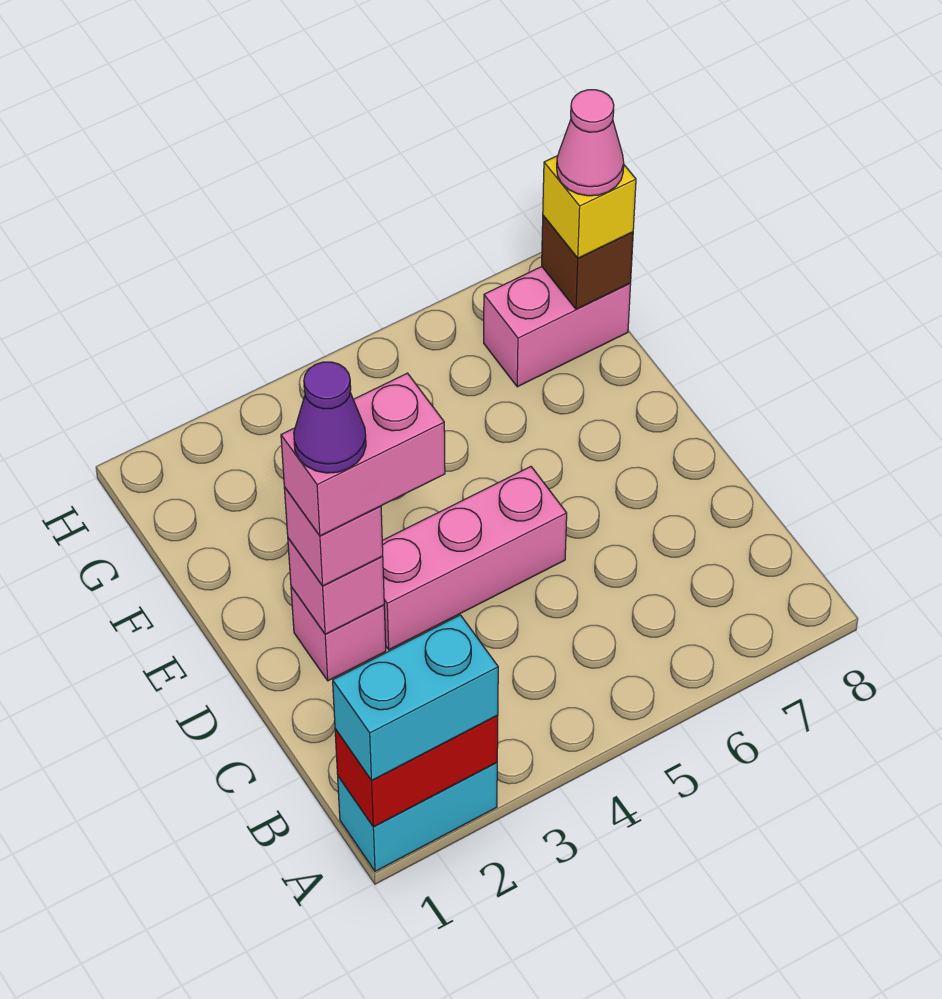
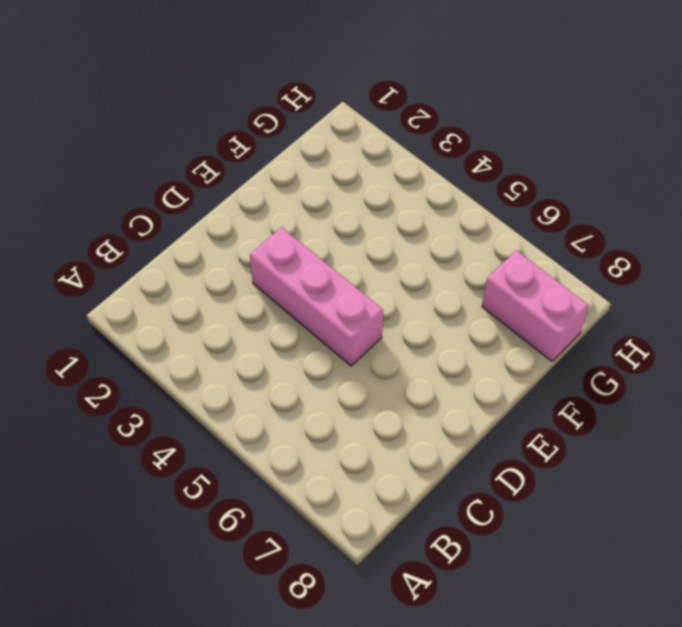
none -> cyan 1x2 brick [338,763,497,871]
none -> pink 1x1 brick [291,587,386,681]
none -> red 1x2 brick [335,715,498,827]

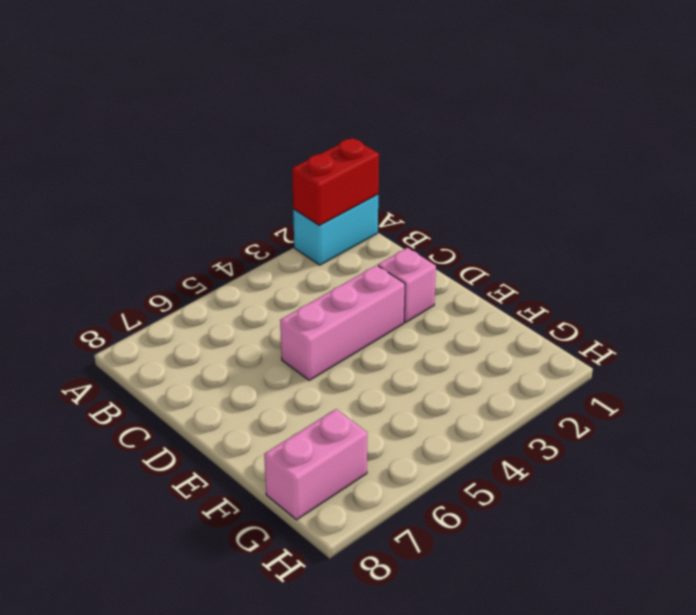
none -> pink 1x1 brick [288,538,384,634]
none -> brown 1x1 brick [542,216,633,309]
none -> cyan 1x2 brick [333,615,498,780]

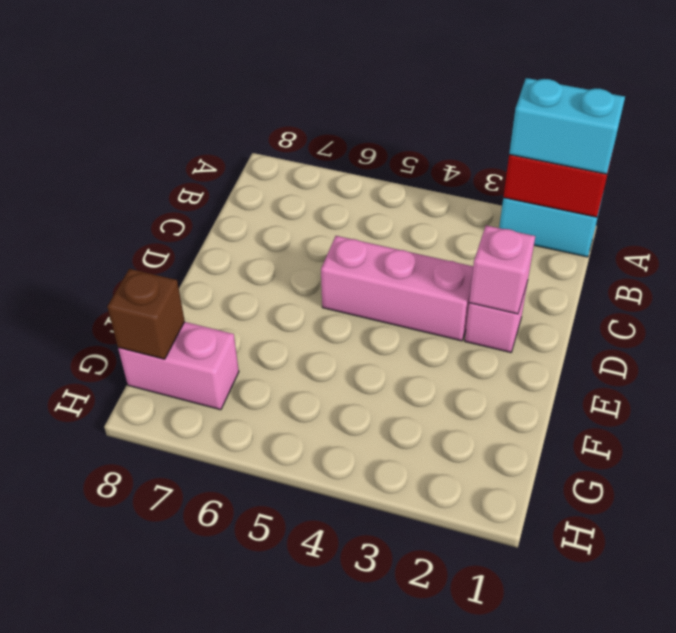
none -> pink 1x1 brick [284,487,383,586]
none -> yellow 1x1 brick [543,156,636,258]
none -> pink 1x2 brick [281,373,445,536]

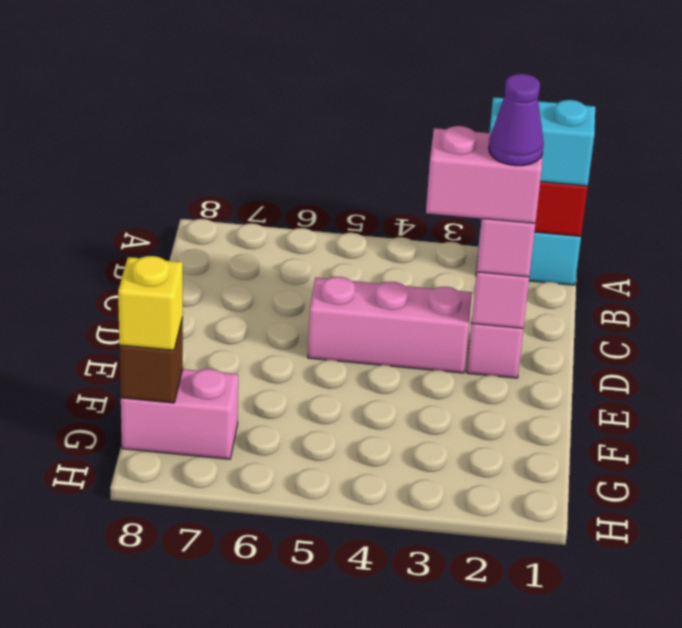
none -> pink 1x1 cone [557,90,624,196]

